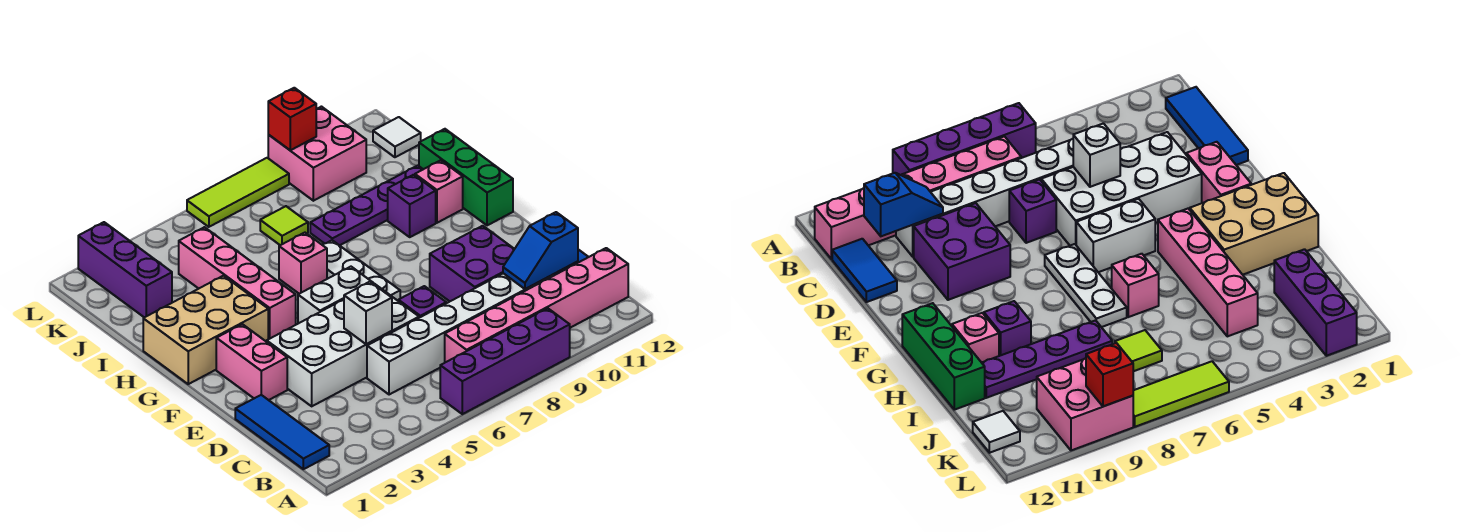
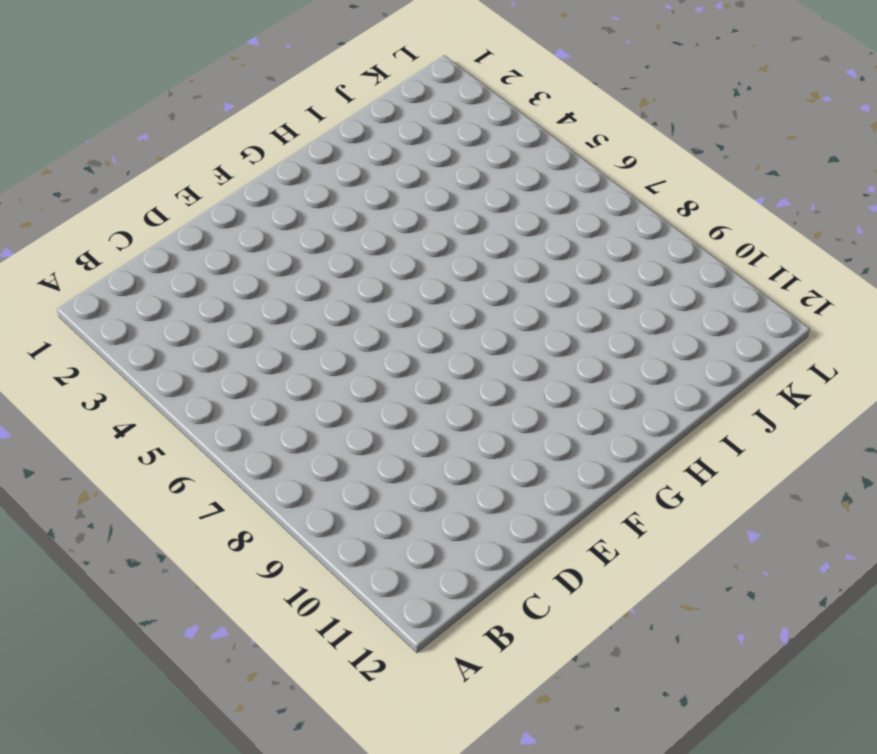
none -> purple 1x4 brick [440,308,570,414]
none -> blue 1x3 tile [235,395,329,469]
none -> pink 1x6 brick [445,248,628,362]

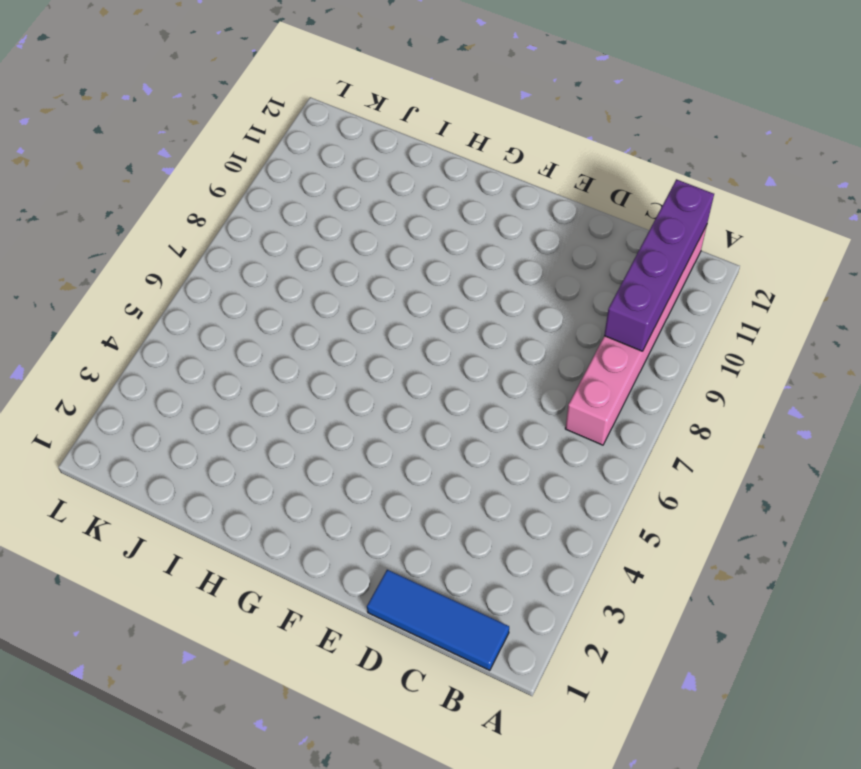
purple 1x4 brick [604,179,714,351] -> purple 1x4 brick moved to [440,308,570,414]
none -> white 1x6 brick [367,273,551,395]
none -> blue 1x2 tile [832,239,897,302]
none -> white 2x4 brick [267,284,419,406]

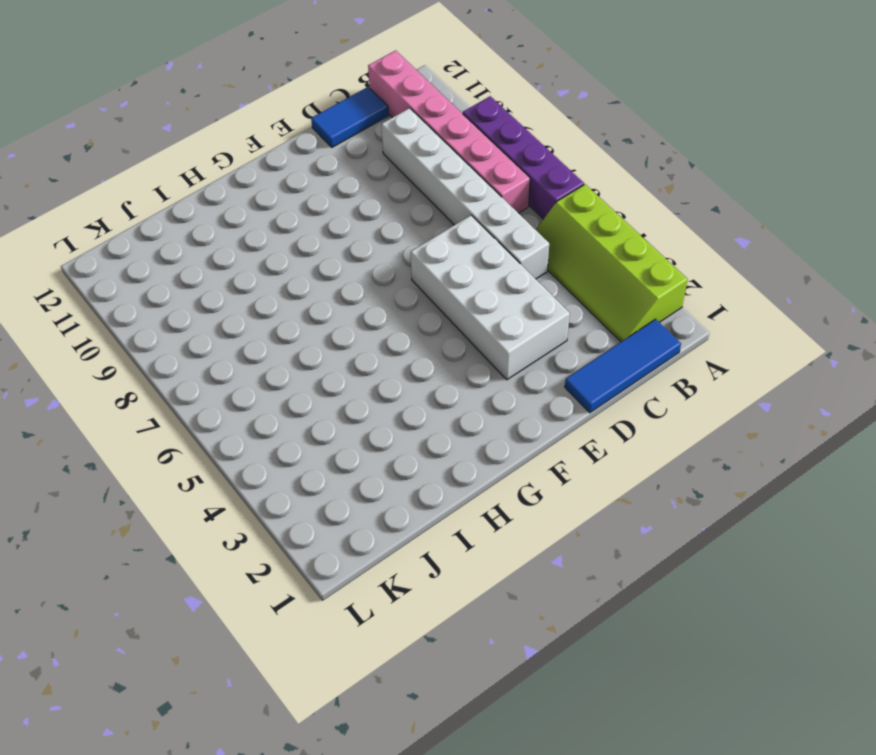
lime 2x4 slope [536,184,688,342] -> none
none -> purple 1x1 brick [398,286,446,318]
none -> purple 2x2 brick [430,226,514,301]
none -> pink 1x2 brick [216,324,287,400]

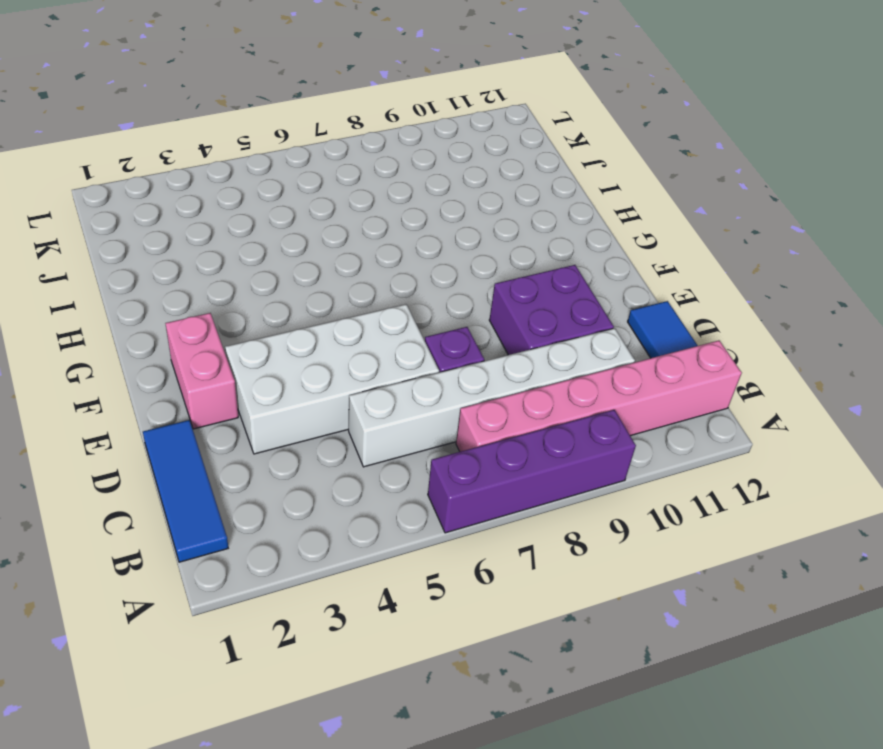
none -> white 1x2 brick [298,267,373,324]
none -> white 1x3 plate [323,240,400,301]
none -> tan 2x3 brick [143,276,268,384]

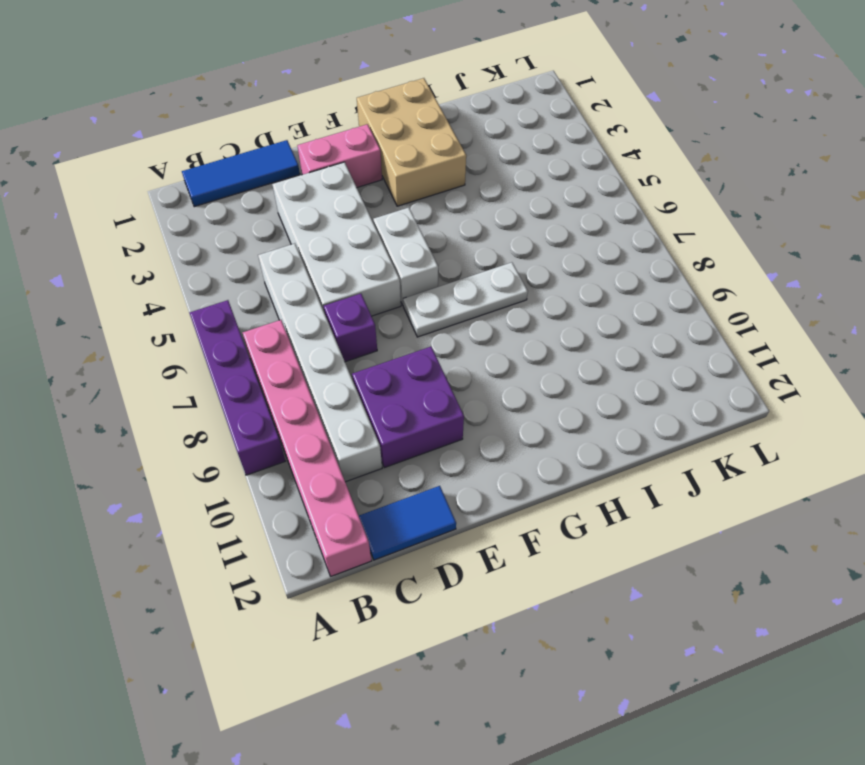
none -> pink 1x4 brick [179,227,296,339]
none -> green 1x3 brick [419,129,513,225]
none -> pink 1x1 brick [279,233,327,294]

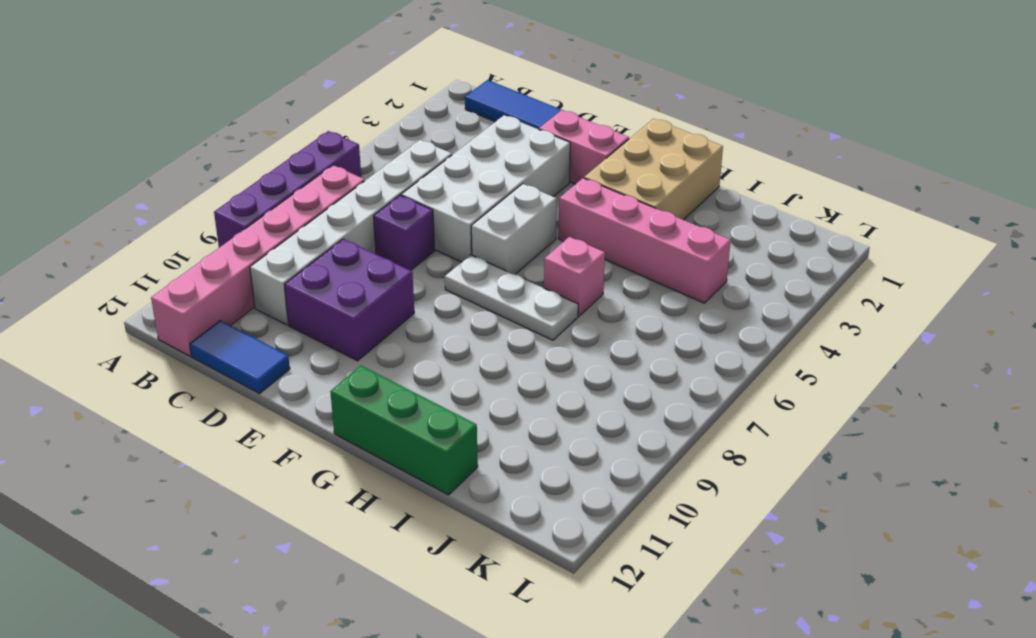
none -> purple 1x1 brick [388,175,436,237]
none -> pink 1x1 brick [415,160,463,223]
none -> purple 1x4 plate [310,165,423,246]

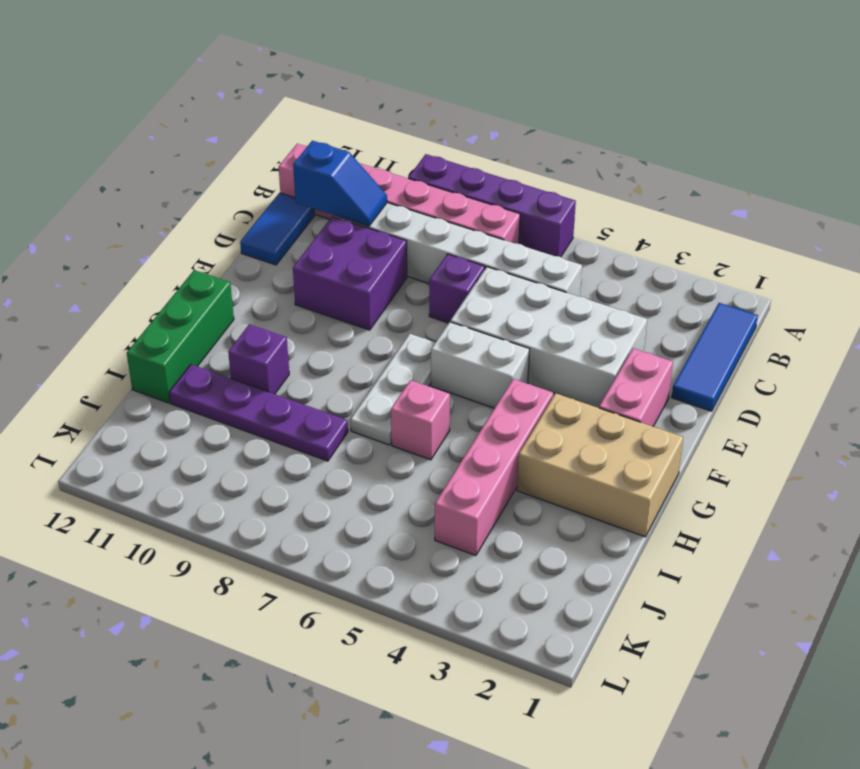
none -> pink 1x1 brick [415,160,463,223]
none -> purple 1x3 brick [78,222,172,318]
none -> lime 1x1 tile [260,206,308,245]

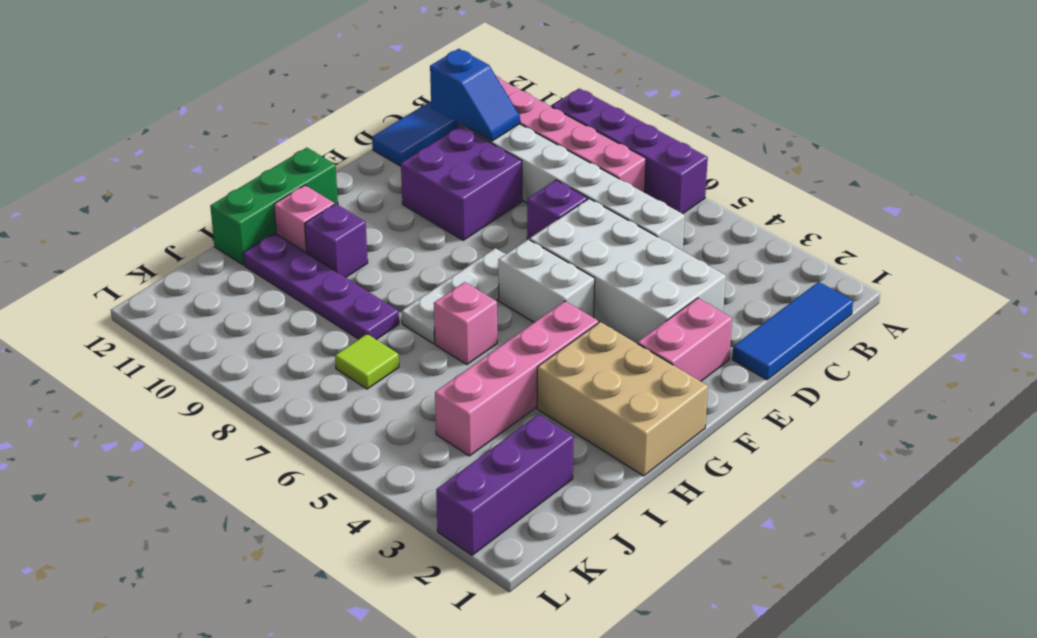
none -> pink 2x2 brick [268,107,366,201]
none -> white 1x1 tile [373,117,421,157]
none -> lime 1x3 tile [187,158,289,227]

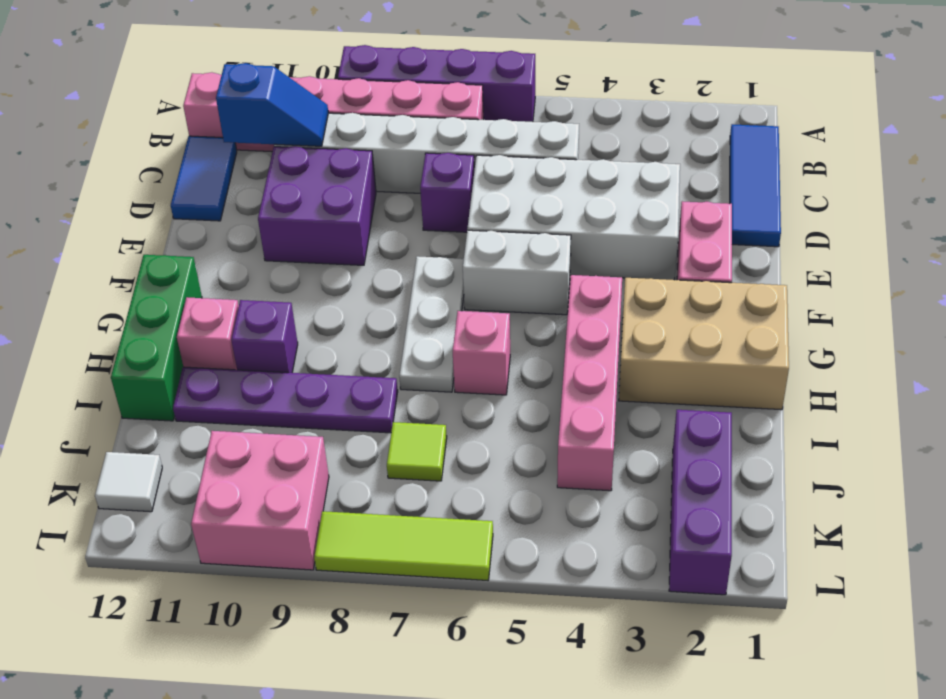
none -> white 1x1 brick [344,282,392,344]
none -> red 1x1 brick [268,88,316,150]

